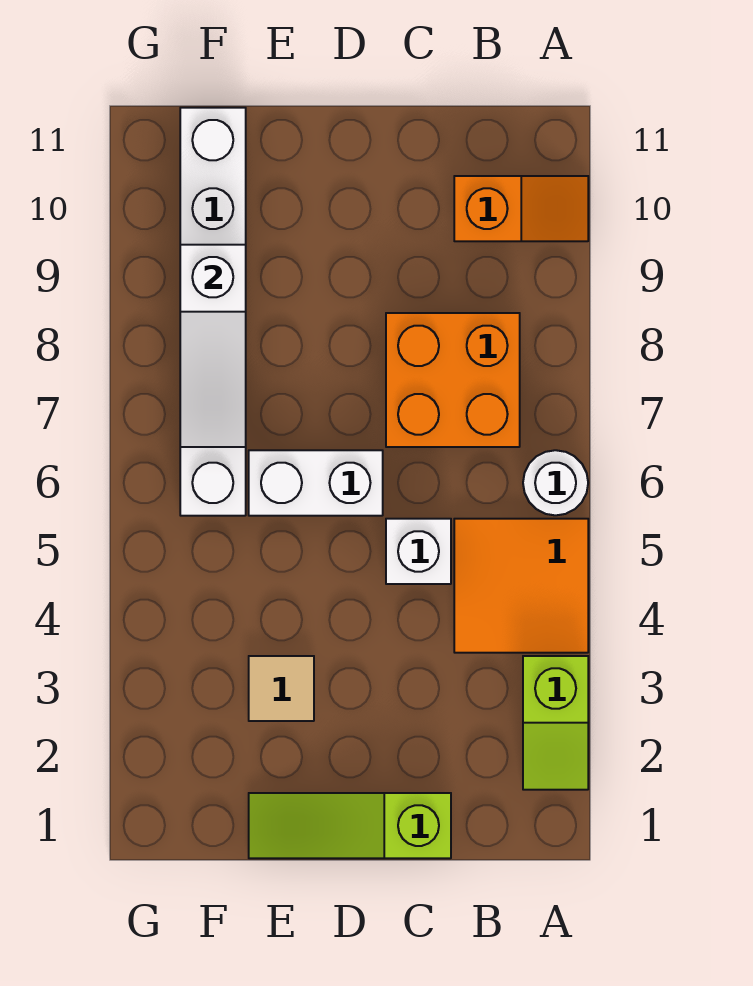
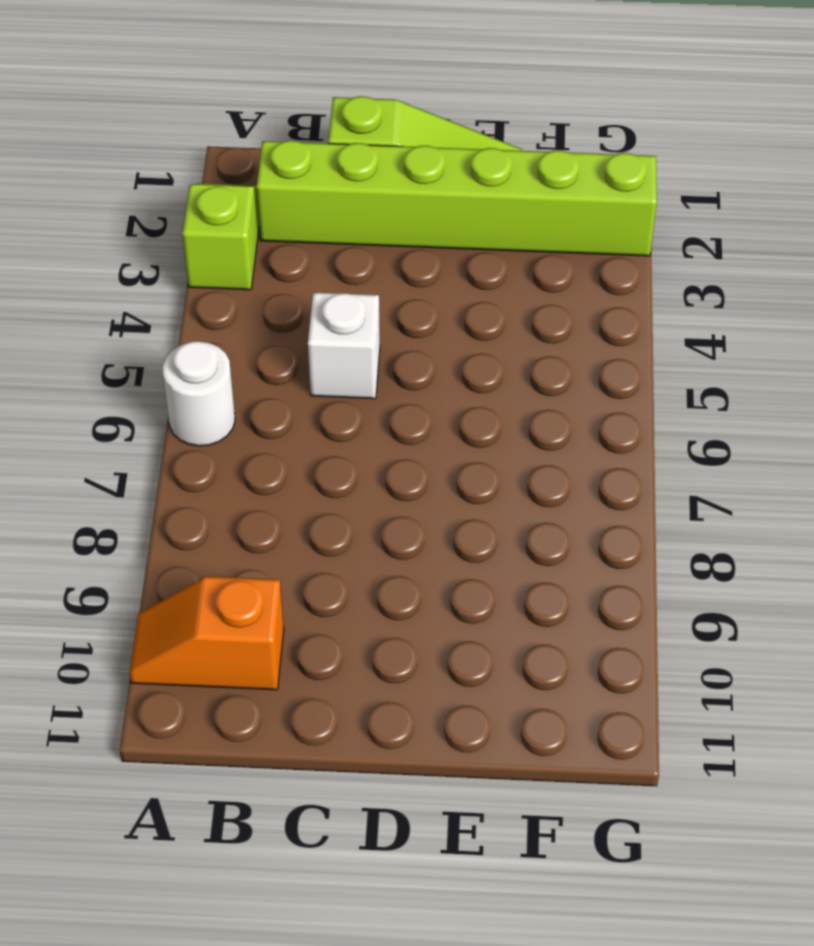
lime 1x6 brick [257,141,657,256] -> none
none -> orange 2x2 tile [454,519,588,653]
none -> orange 2x2 brick [386,313,520,447]

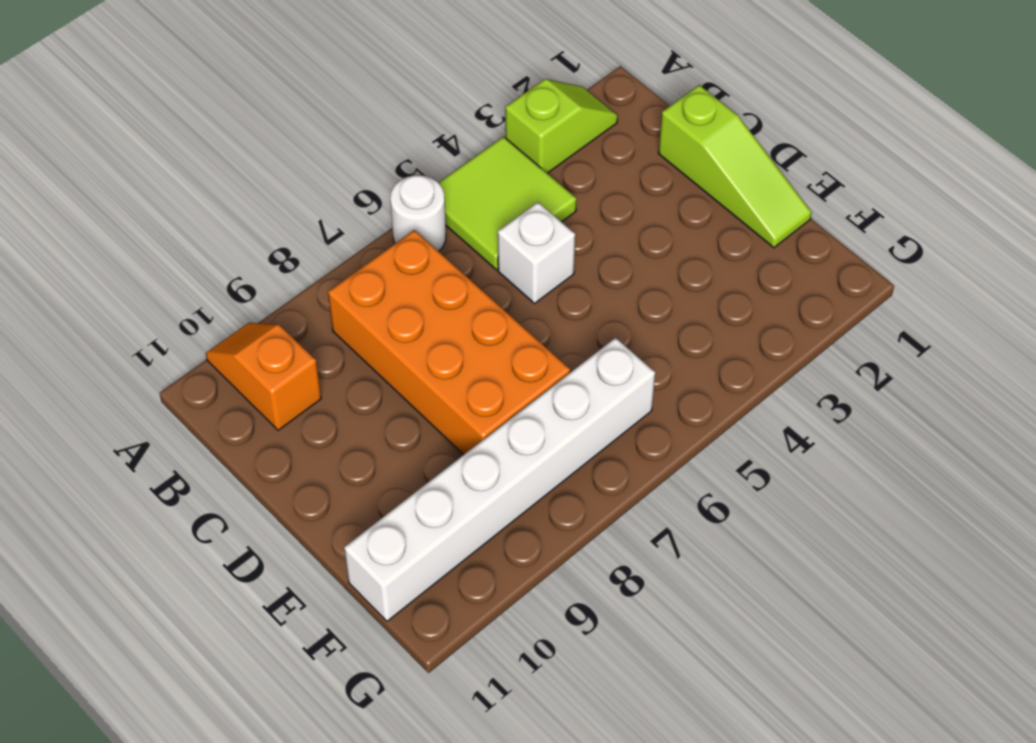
lime 2x2 tile [438,137,577,270] -> orange 2x2 tile [454,519,588,653]
orange 2x4 brick [328,230,570,455] -> orange 2x2 brick [386,313,520,447]
none -> white 1x2 brick [249,450,383,516]
none -> tan 1x1 tile [249,656,314,721]

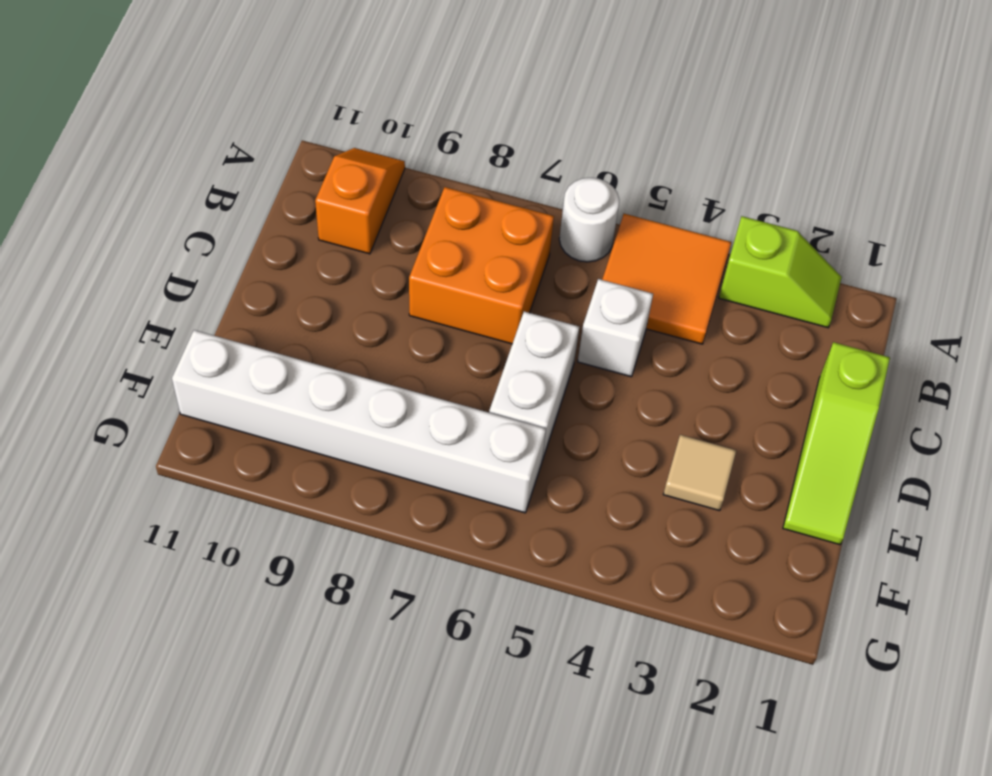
none -> white 1x3 slope [180,245,246,447]

